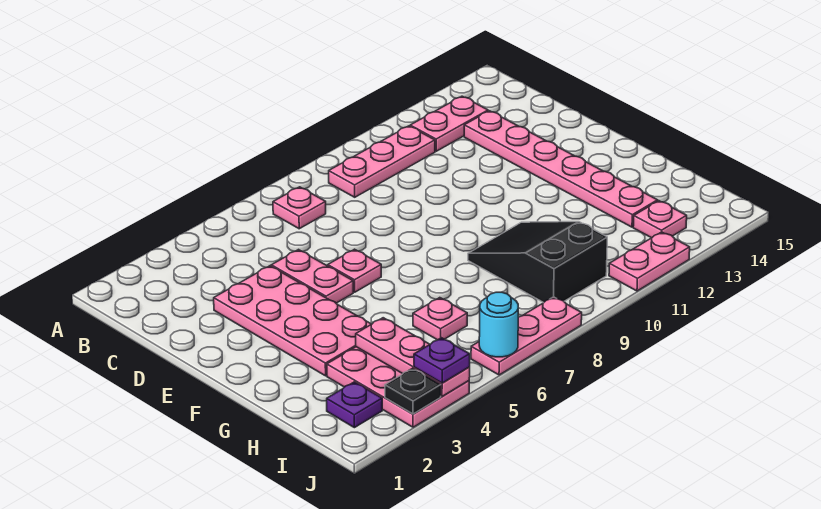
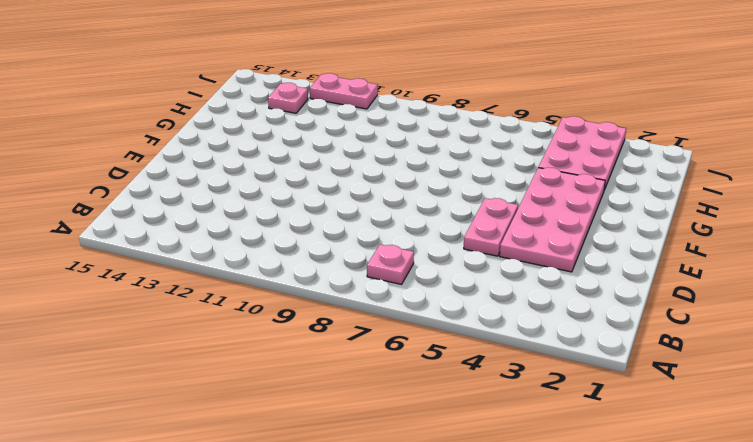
none -> pink 1x3 plate [329,126,435,197]
none -> pink 1x2 plate [410,96,488,151]
none -> pink 1x6 plate [464,111,658,227]

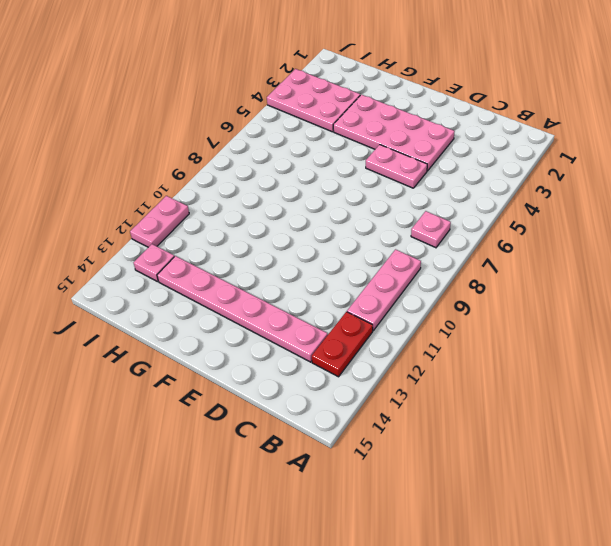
red 1x2 plate [312,312,373,377] -> pink 1x2 plate [410,96,488,151]
none -> pink 1x1 plate [328,249,381,292]
none -> black 2x3 slope [468,222,607,303]
none -> pink 1x1 plate [413,298,467,340]

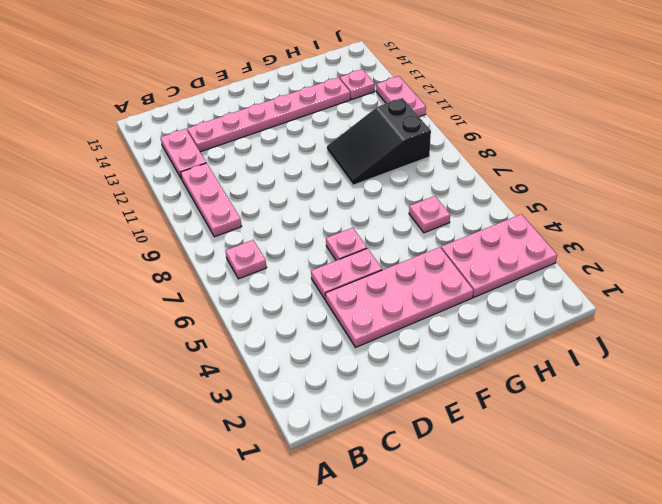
none -> purple 1x1 plate [327,382,382,428]
none -> pink 1x3 plate [471,297,582,375]
none -> pink 1x3 plate [356,318,470,397]

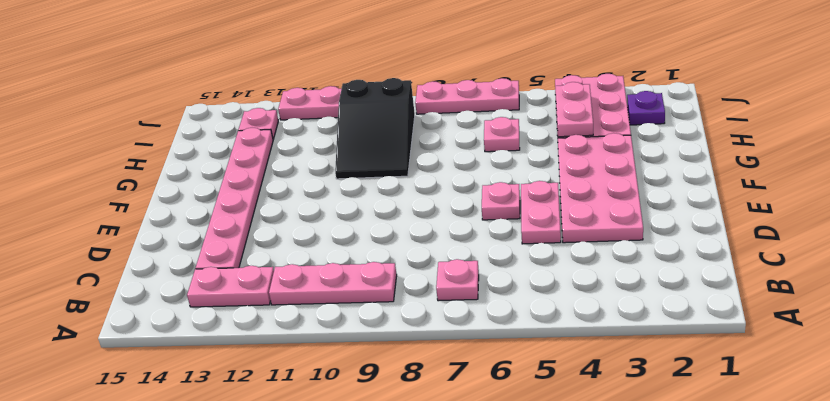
pink 1x2 plate [555,82,593,137] -> pink 1x3 plate [356,318,470,397]
none -> black 1x1 plate [385,368,441,414]
none -> cyan 1x1 round brick [479,292,518,357]
none -> purple 1x1 plate [414,338,470,383]

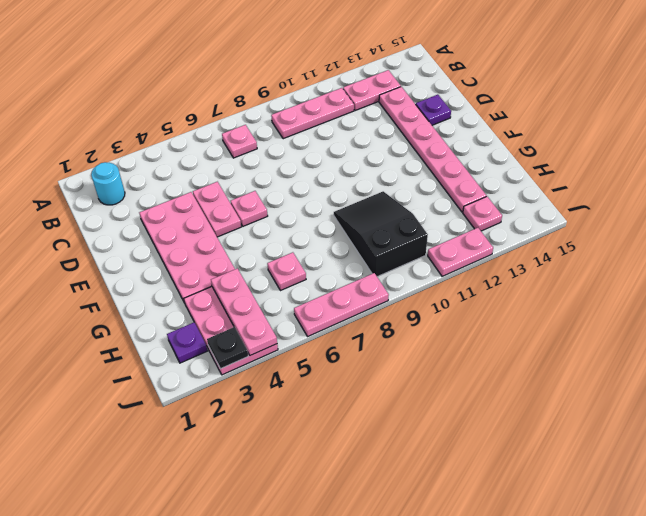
cyan 1x1 round brick [91,162,125,205] -> cyan 1x1 round brick moved to [479,292,518,357]
purple 1x1 plate [416,95,451,125] -> purple 1x1 plate moved to [414,338,470,383]

